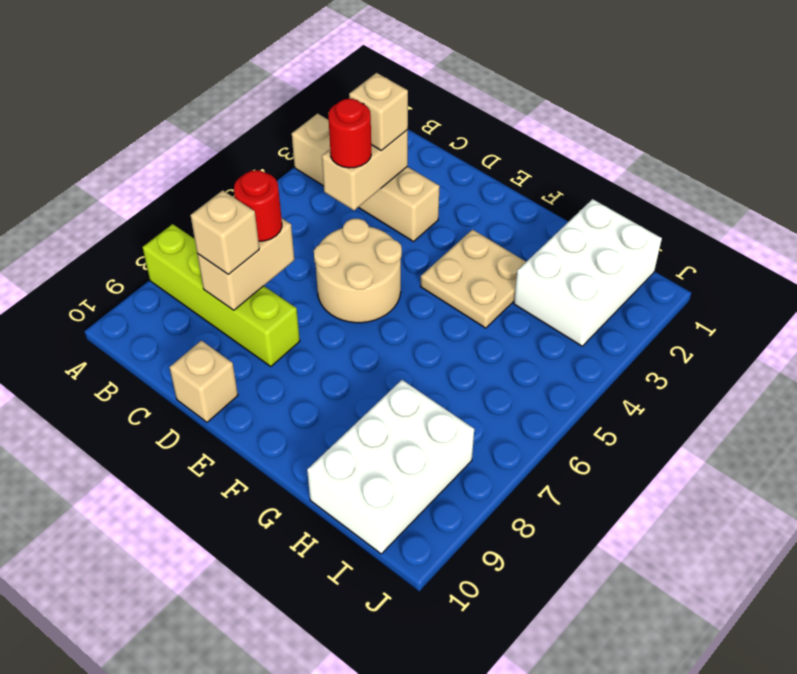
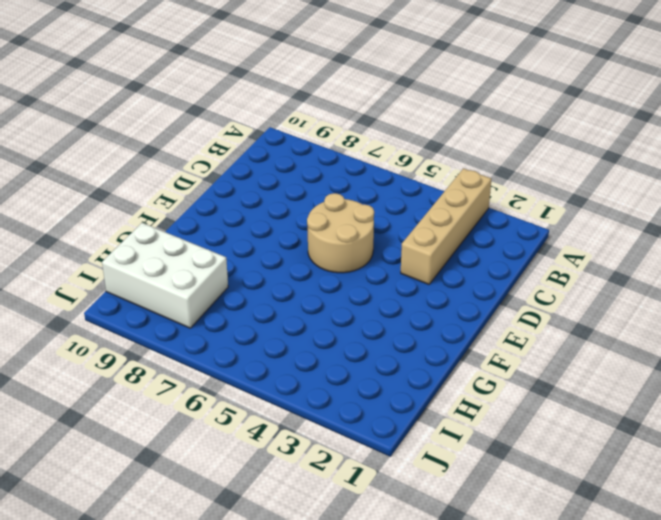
none -> lime 1x4 brick [143,224,300,366]
none -> tan 1x1 brick [169,341,238,422]
none -> tan 2x2 plate [420,230,526,328]

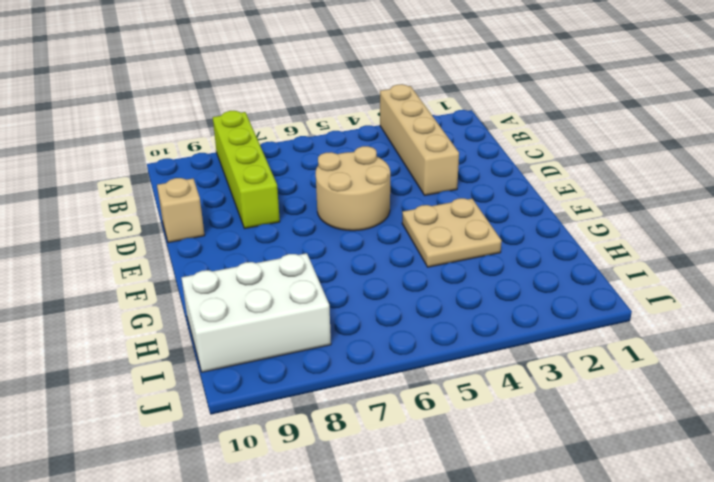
none -> white 2x3 brick [514,199,662,346]
none -> tan 1x2 brick [322,130,408,210]
none -> tan 1x2 brick [197,218,294,310]

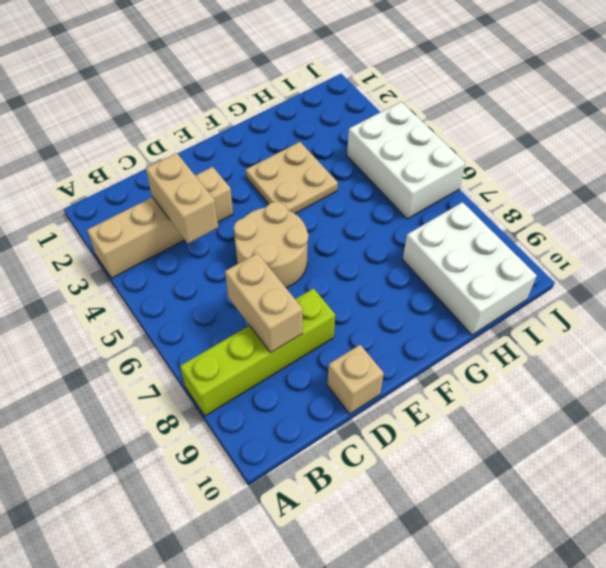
white 2x3 brick [347,102,465,219] -> white 2x3 brick moved to [514,199,662,346]
none -> tan 1x1 brick [349,73,408,151]
none -> red 1x1 round brick [328,99,371,168]
none -> red 1x1 round brick [234,170,282,241]

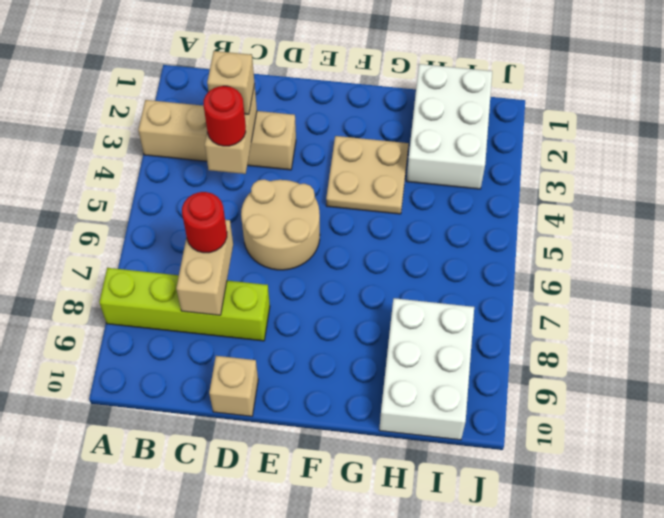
none -> tan 1x1 brick [190,190,259,275]

